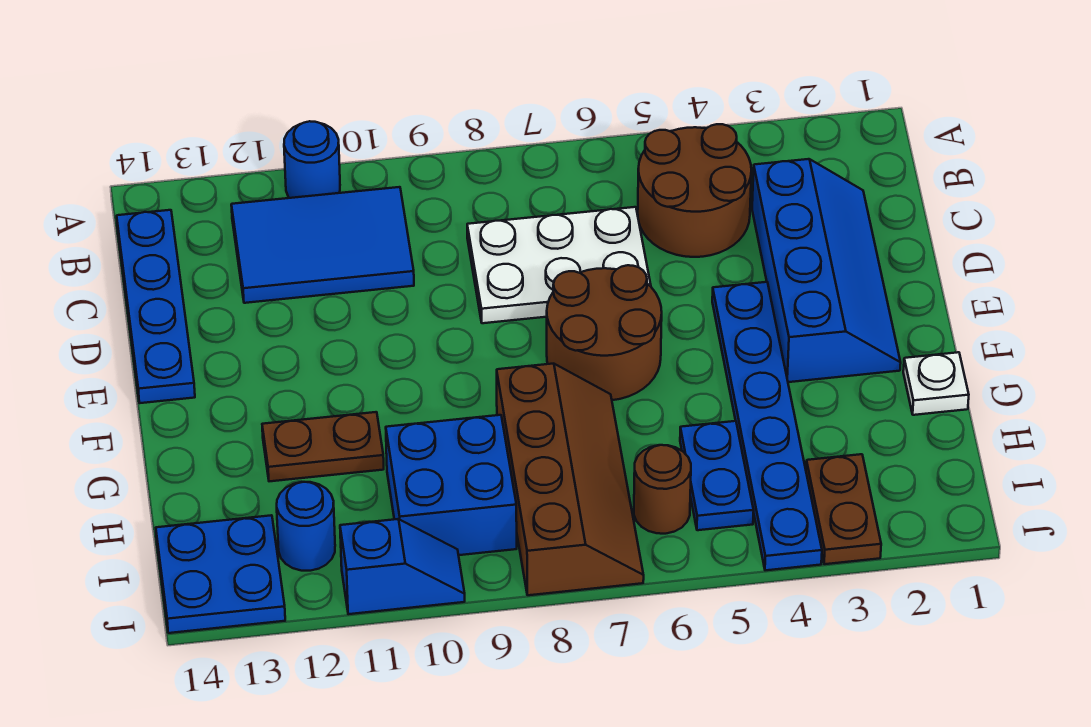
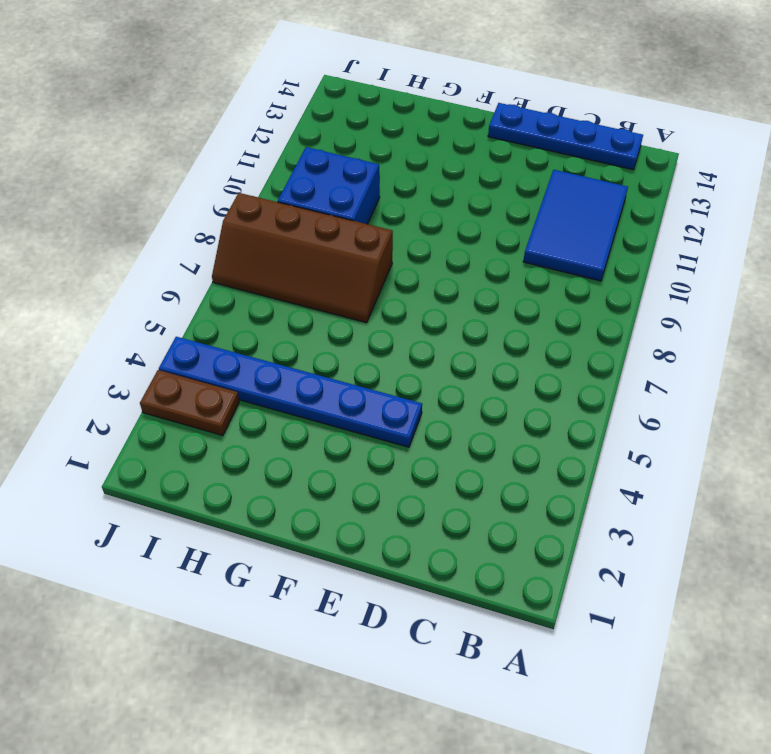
none -> blue 1x1 round brick [284,121,340,198]
none -> brown 2x2 round brick [638,124,751,257]
none -> blue 2x4 slope [752,159,901,382]

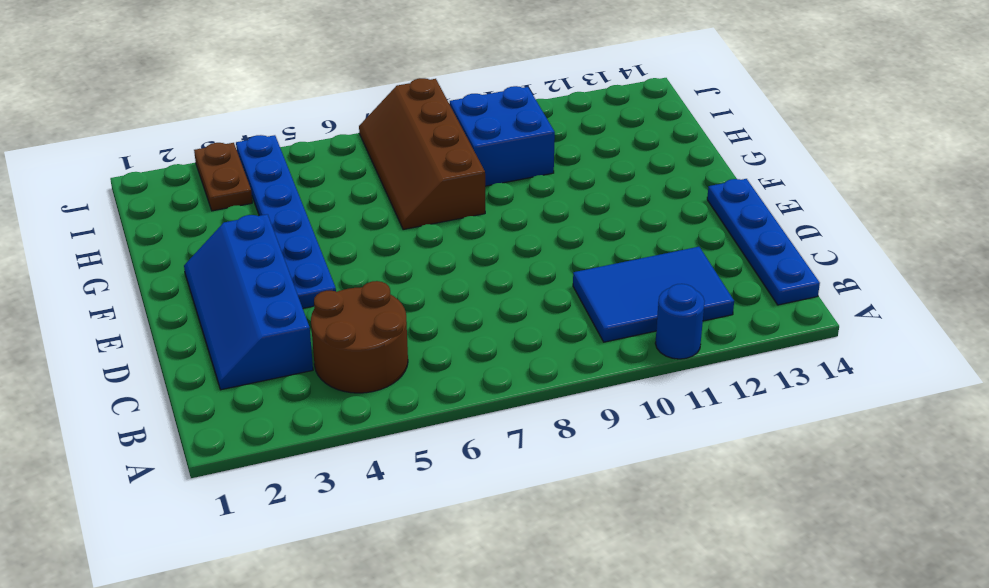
none -> white 2x3 plate [467,207,651,323]
none -> brown 2x2 round brick [547,265,662,400]
none -> white 1x1 plate [903,352,969,415]

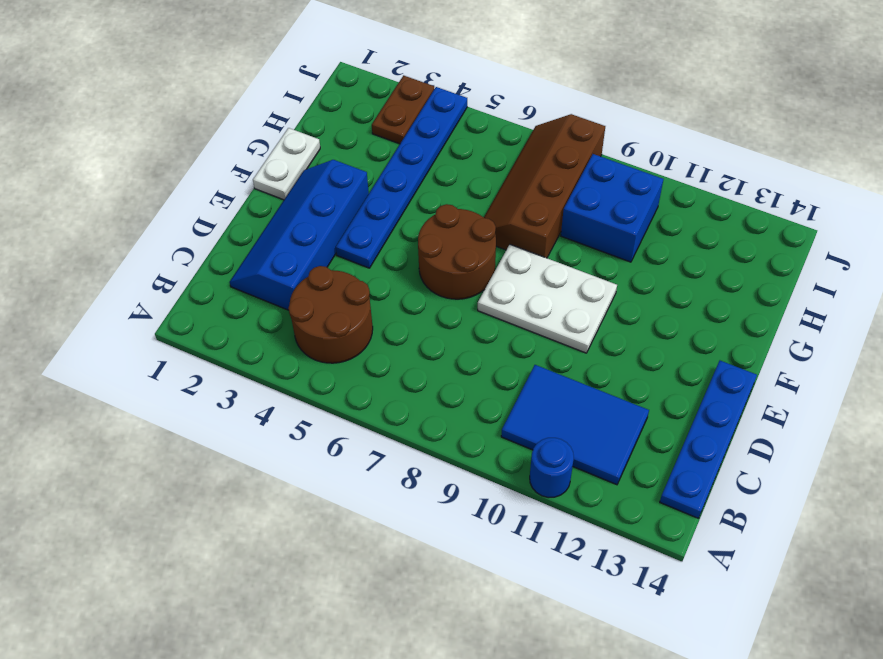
white 2x3 plate [478,245,617,353] -> white 2x3 plate moved to [467,207,651,323]
white 1x2 plate [253,128,320,200] -> white 1x1 plate [903,352,969,415]
none -> brown 1x2 plate [262,412,384,481]
none -> blue 1x2 plate [680,421,754,530]
none -> brown 1x1 round brick [634,445,691,534]

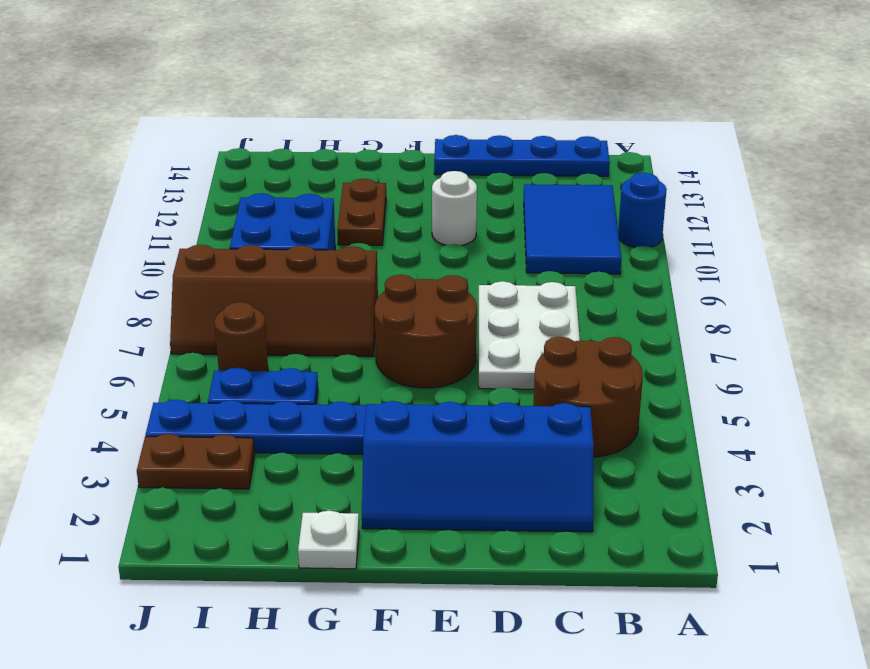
white 1x1 round brick [432,171,477,245] -> none
none -> blue 1x1 round brick [277,482,335,571]
none -> blue 2x2 plate [156,515,285,633]
none -> blue 1x2 slope [340,519,465,614]

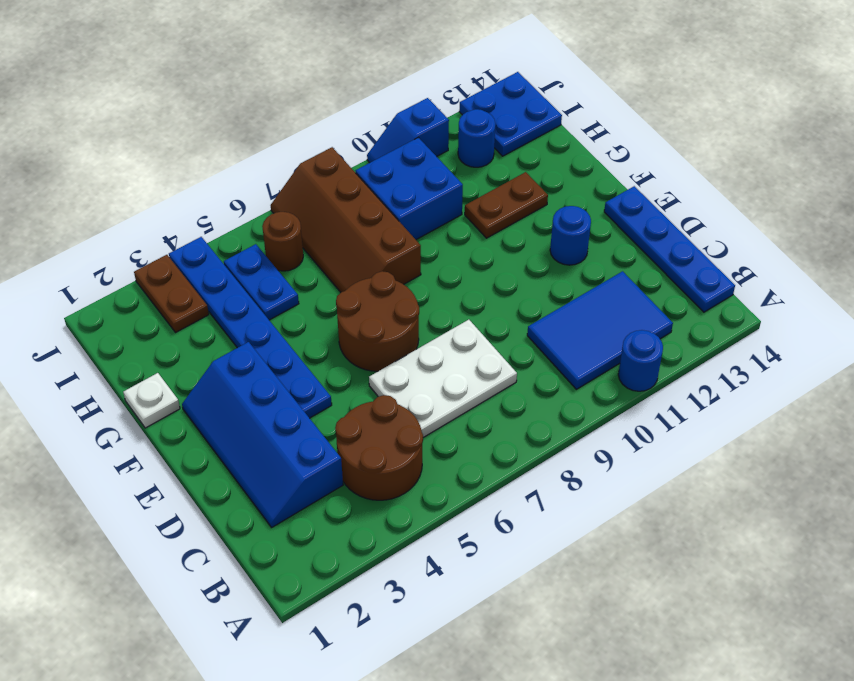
blue 1x1 round brick [550,206,591,265] -> none

